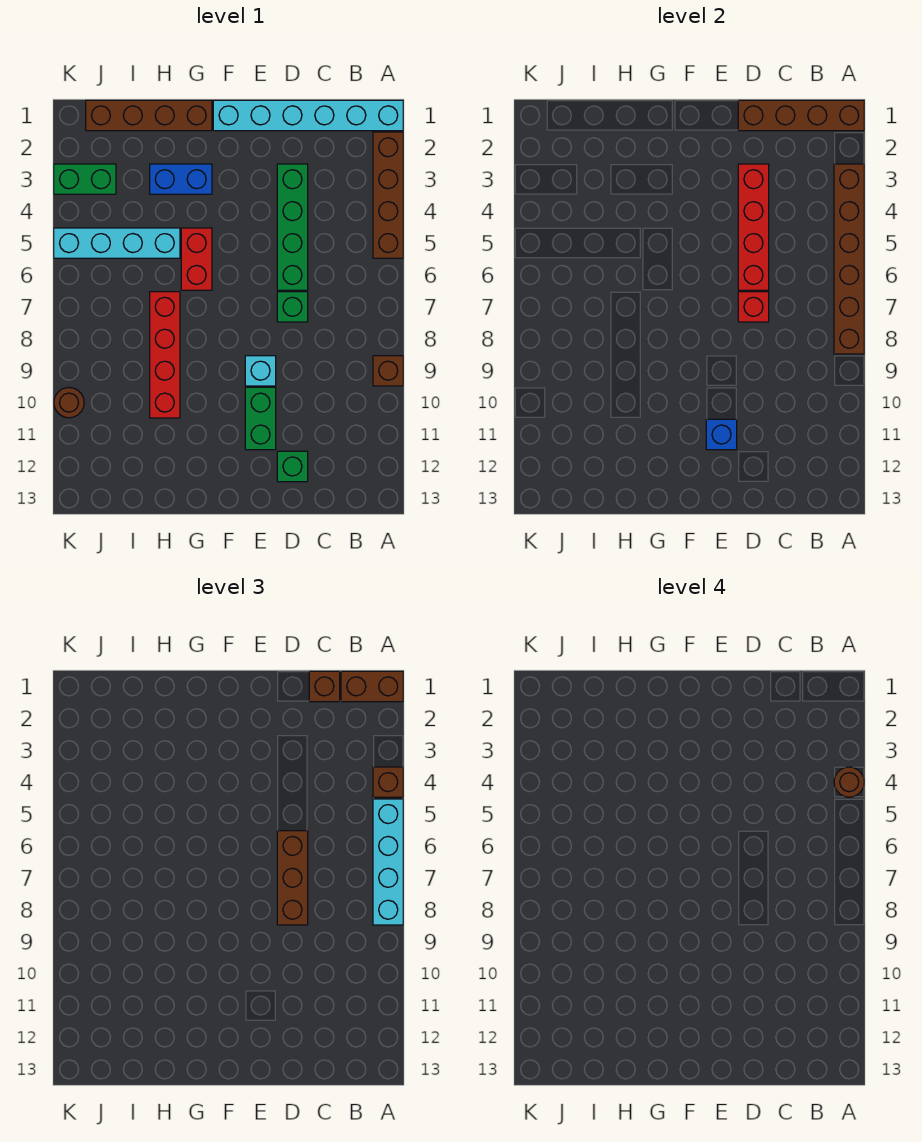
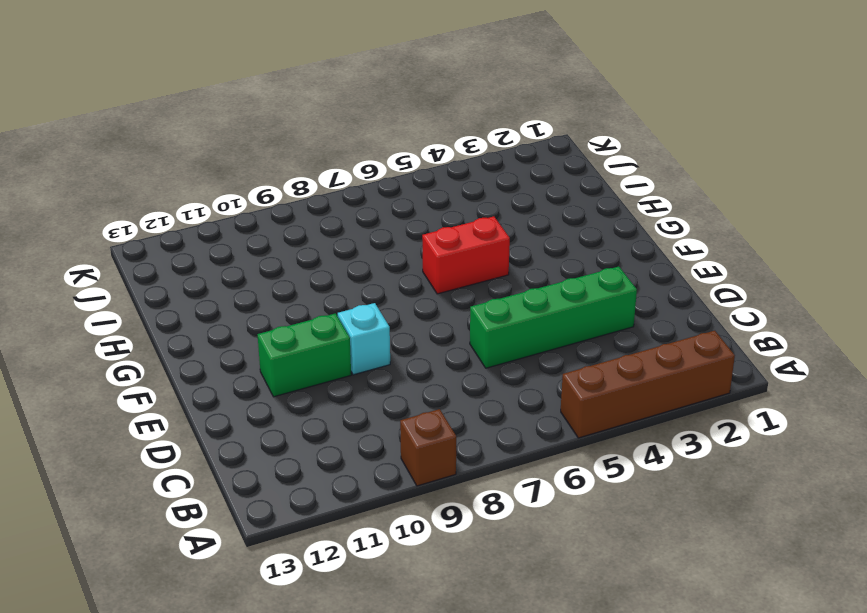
none -> cyan 1x6 brick [213,100,403,131]
none -> green 1x1 brick [277,292,308,322]
none -> green 1x1 brick [277,451,308,482]

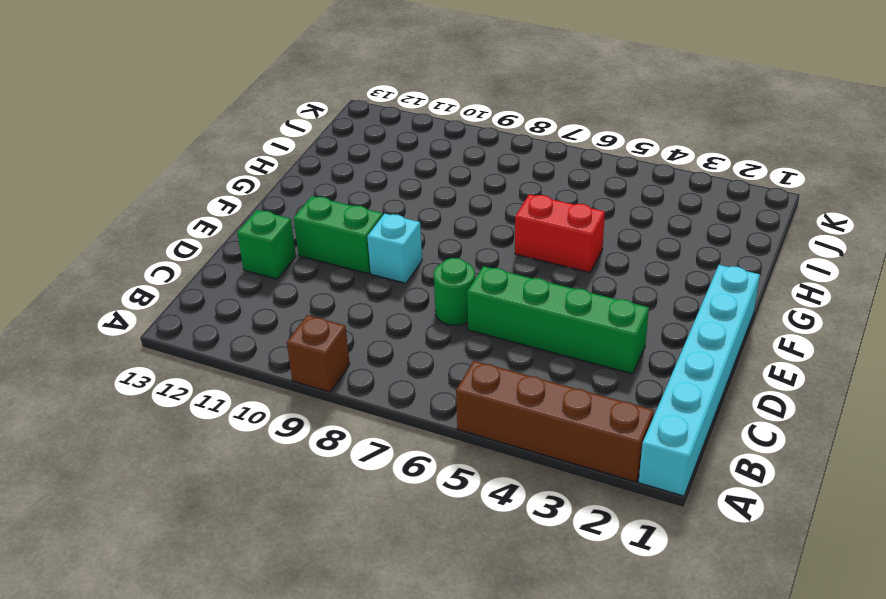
green 1x1 round brick [434,258,475,325] -> green 1x1 brick [277,292,308,322]
none -> brown 1x4 brick [86,100,212,131]
none -> blue 1x2 brick [150,164,212,194]
none -> cyan 1x4 brick [54,228,180,258]

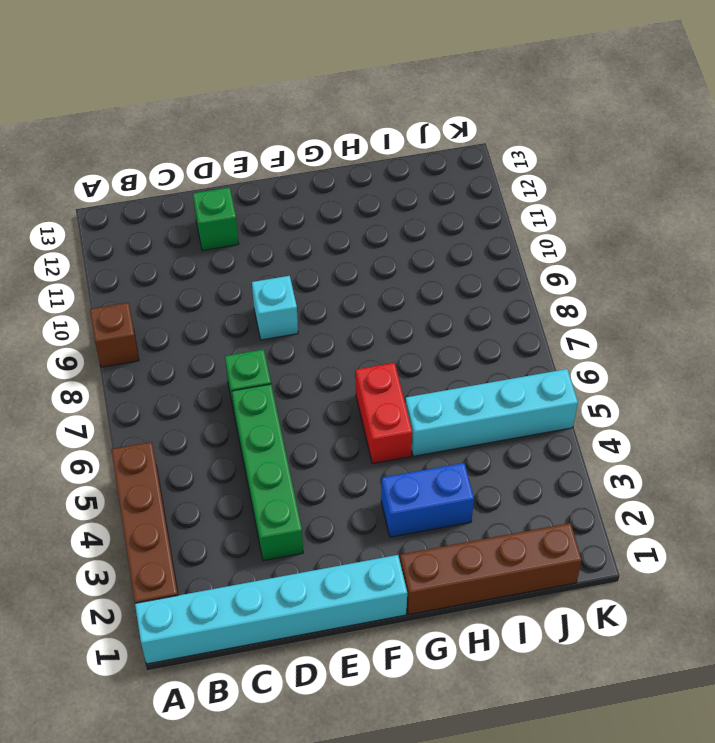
none -> green 1x2 brick [245,387,276,450]
none -> red 1x4 brick [150,292,180,418]
none -> green 1x2 brick [54,164,116,194]

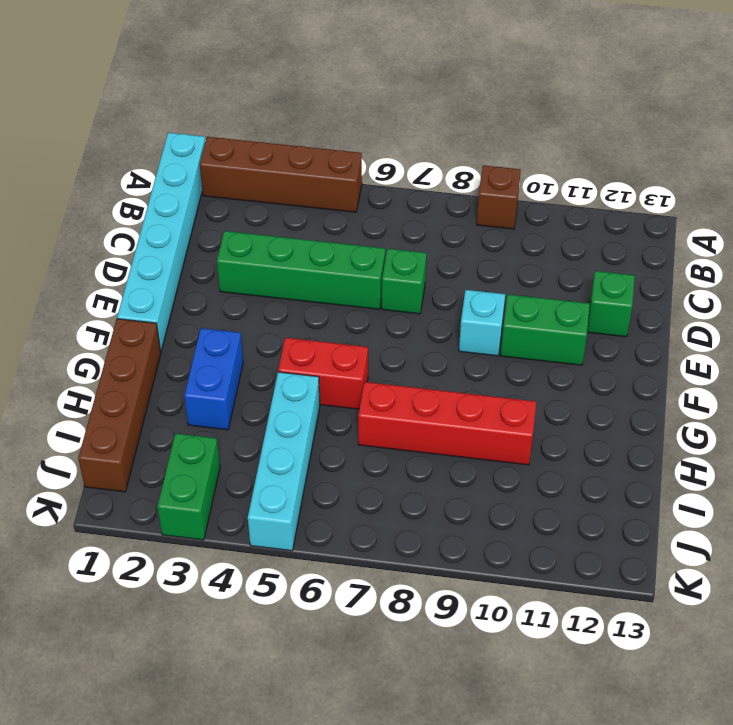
none -> brown 1x1 round brick [54,388,84,418]
none -> brown 1x4 brick [738,100,864,131]
none -> brown 1x6 brick [834,164,864,354]

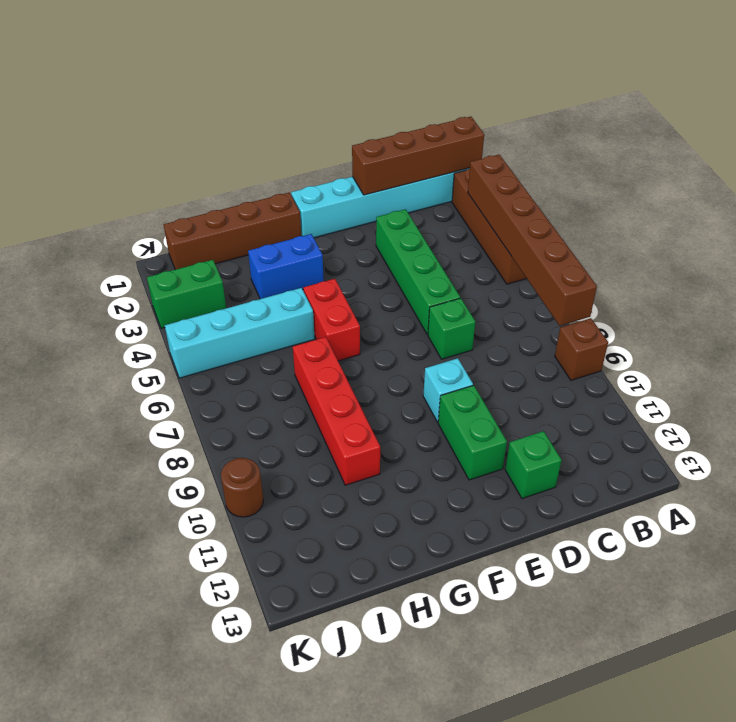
none -> red 1x4 brick [738,164,769,290]
none -> red 1x1 brick [738,292,769,322]
none -> blue 1x1 brick [706,419,737,450]

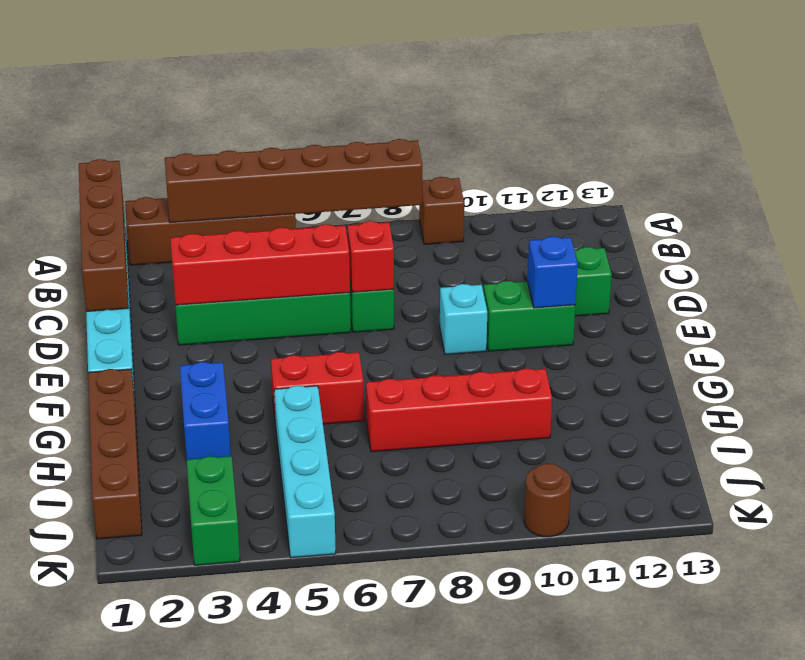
none -> brown 1x2 brick [341,671,403,702]
none -> brown 1x1 brick [373,767,403,797]
none -> cyan 1x4 brick [373,799,403,925]

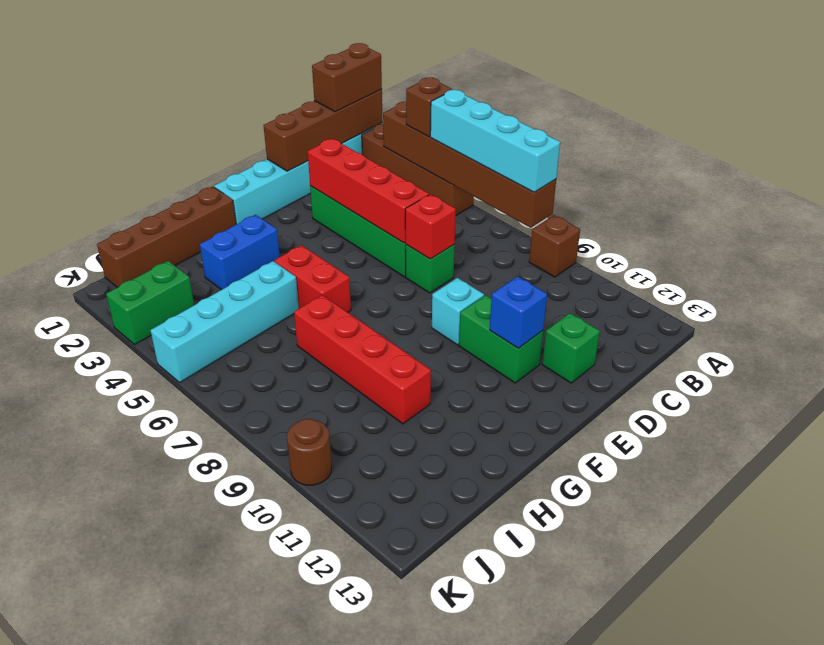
none -> brown 1x1 brick [309,671,340,702]
none -> brown 1x3 brick [277,831,308,925]
none -> brown 1x1 round brick [834,767,864,797]

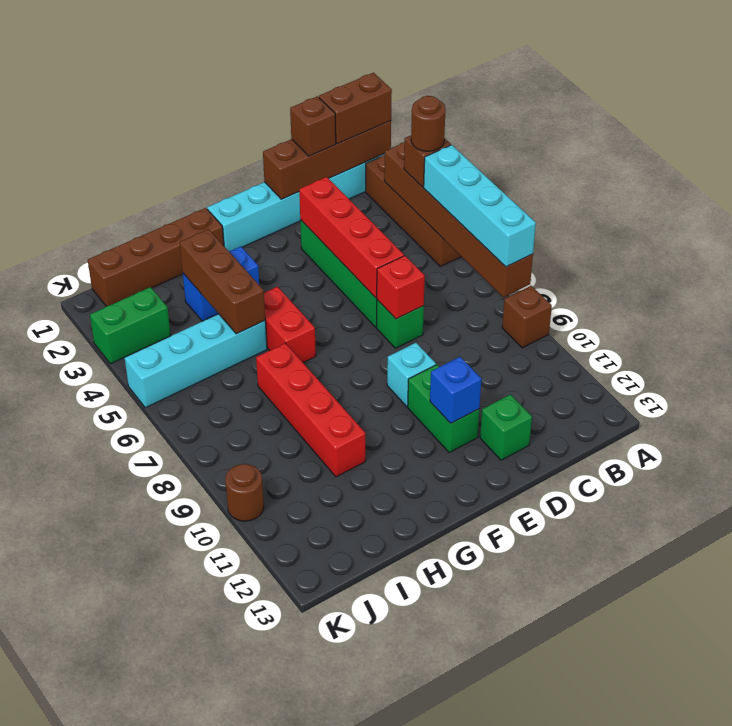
brown 1x3 brick [180,229,265,334] -> brown 1x3 brick moved to [277,831,308,925]

